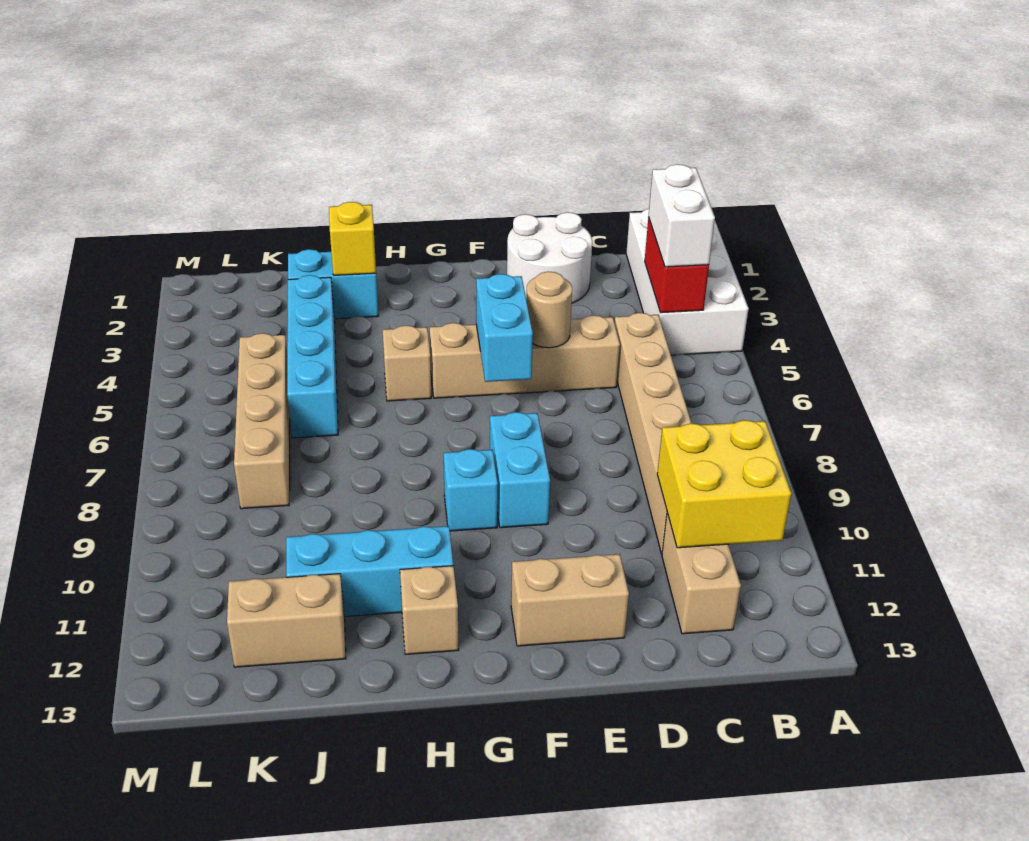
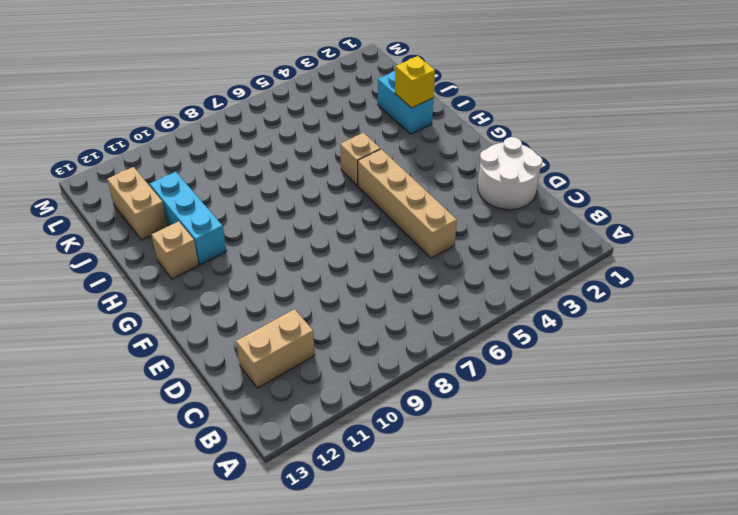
none -> white 2x4 brick [626,209,749,355]
none -> tan 1x6 brick [615,313,691,554]
none -> tan 1x2 brick [511,554,629,646]

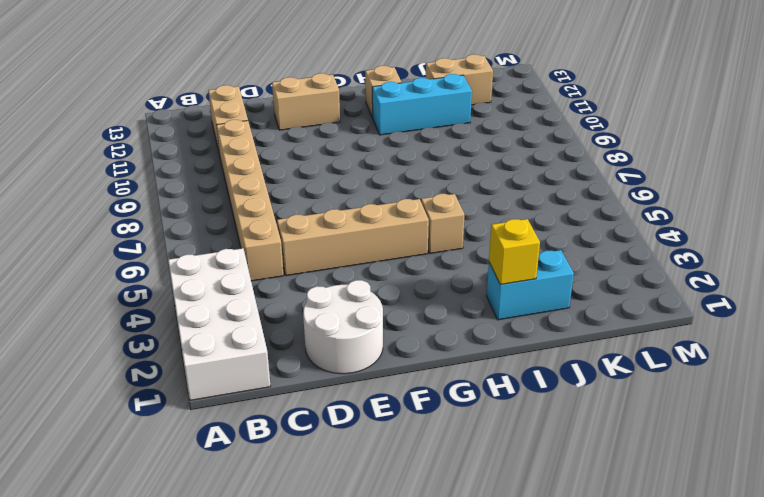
none -> cyan 1x2 brick [490,412,550,528]
none -> cyan 1x1 brick [444,449,498,531]
none -> cyan 1x4 brick [287,275,338,438]

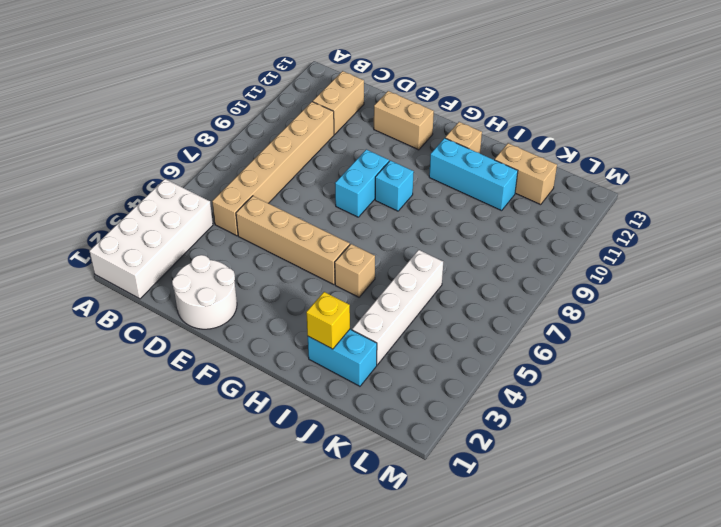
white 1x4 brick [352,250,443,365] -> cyan 1x4 brick [287,275,338,438]
none -> tan 1x4 brick [234,333,290,509]
none -> red 1x2 brick [645,217,709,313]
none -> yellow 2x2 brick [657,420,791,548]

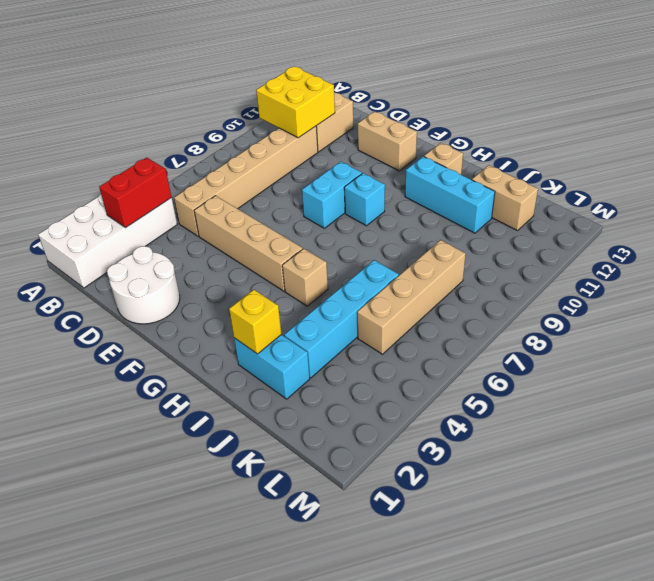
none -> tan 1x1 round brick [526,272,572,348]
none -> cyan 1x2 brick [476,274,533,382]
none -> white 1x2 brick [649,164,715,267]

